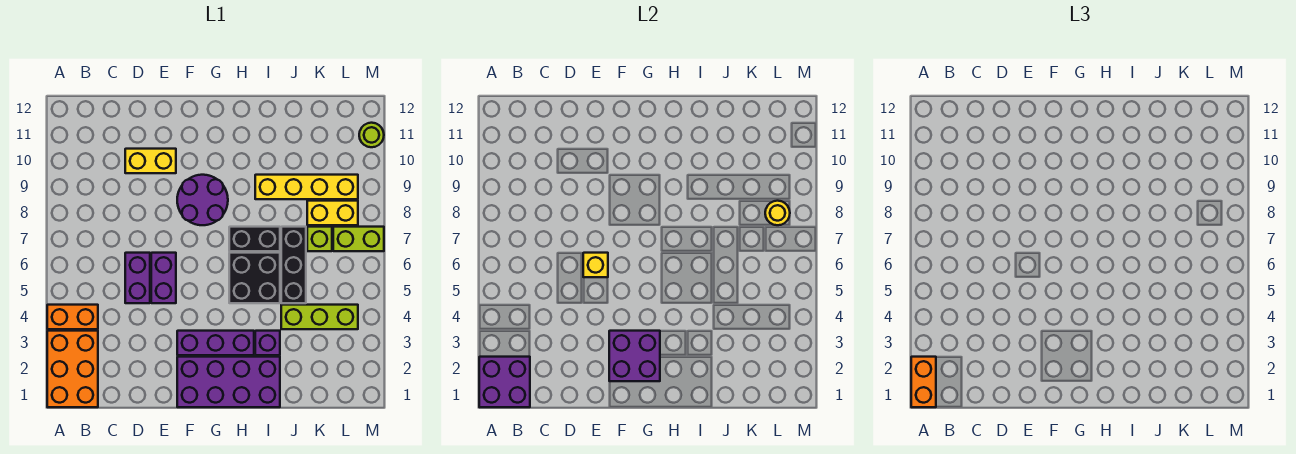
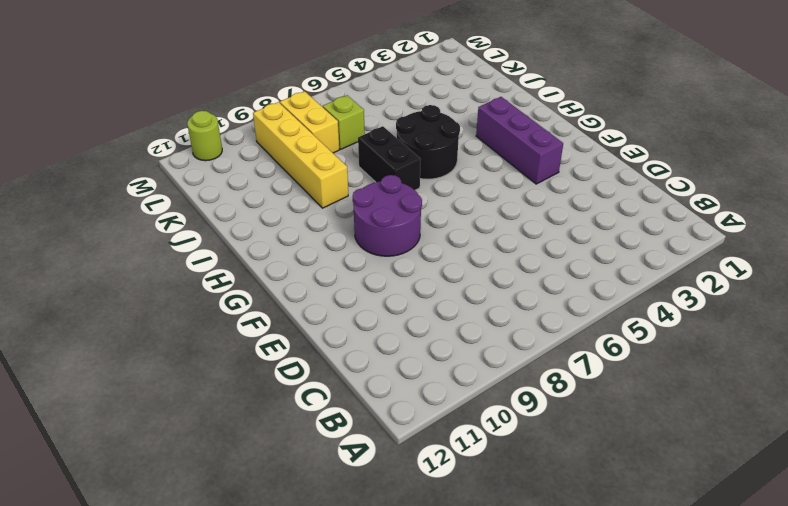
black 2x2 round brick [396,105,460,179] -> black 2x2 brick [229,253,280,303]
none -> orange 2x3 brick [47,331,98,407]
none -> orange 1x2 brick [47,305,98,329]
none -> purple 1x2 brick [125,253,150,303]

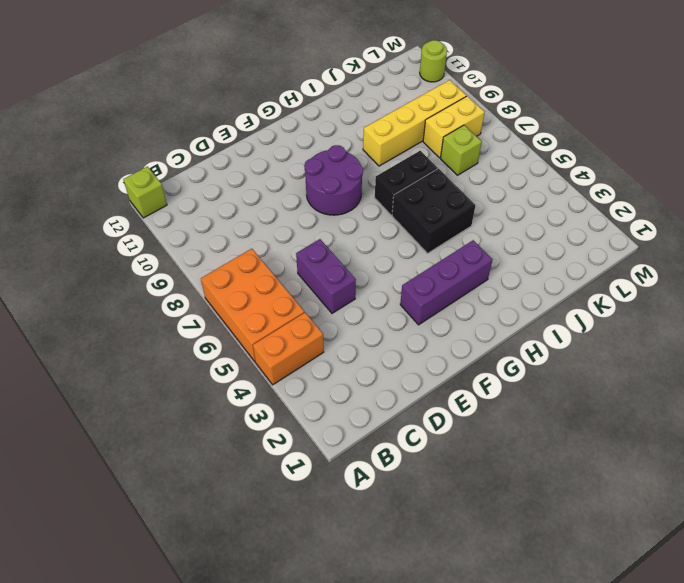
orange 2x3 brick [201,249,304,361] -> orange 2x3 brick moved to [47,331,98,407]
lime 1x1 brick [123,166,167,218] -> none
none -> yellow 1x2 brick [125,149,176,173]
none -> purple 1x2 brick [151,253,176,303]
none -> purple 2x4 brick [177,357,280,407]

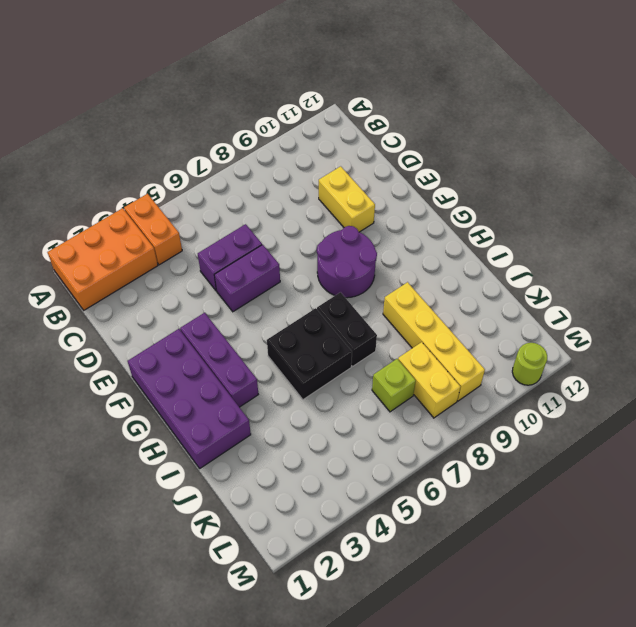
none -> purple 1x1 brick [255,331,280,355]
none -> lime 1x3 brick [281,305,358,329]
none -> black 1x3 brick [281,227,306,303]

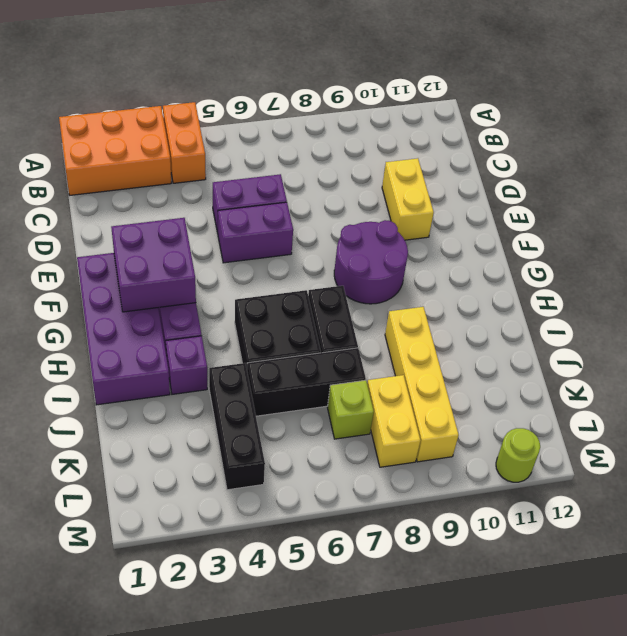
black 1x3 brick [209,363,265,490] -> lime 1x3 brick [281,305,358,329]
none -> lime 1x2 brick [333,227,384,251]
none -> purple 2x2 brick [479,357,530,407]
none -> yellow 1x1 brick [583,253,608,277]

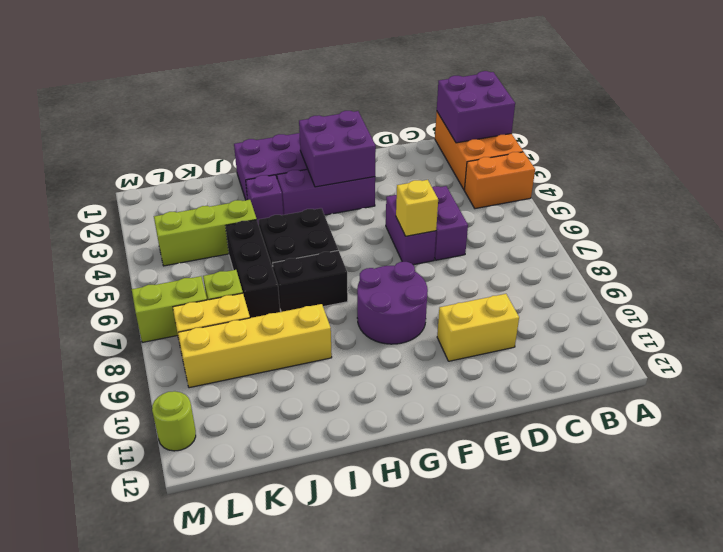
none -> yellow 1x1 round brick [765,201,790,225]
none -> orange 1x2 brick [911,357,936,407]

